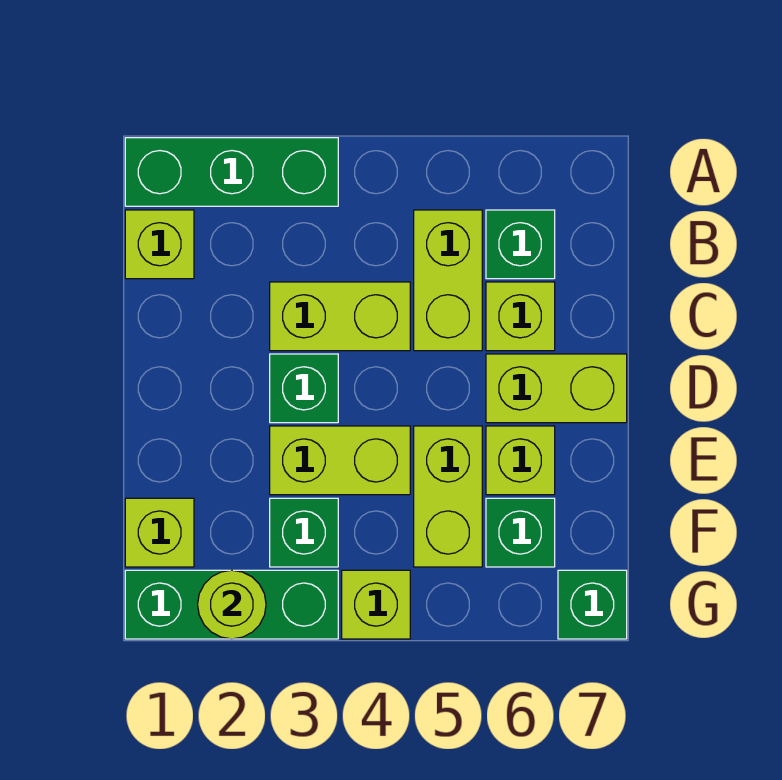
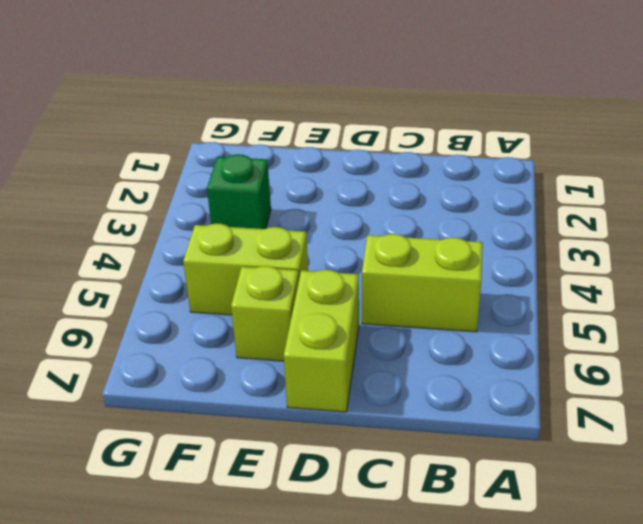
none -> green 1x3 brick [125,138,338,206]
none -> lime 1x1 brick [125,210,194,279]
none -> green 1x1 brick [486,210,555,279]

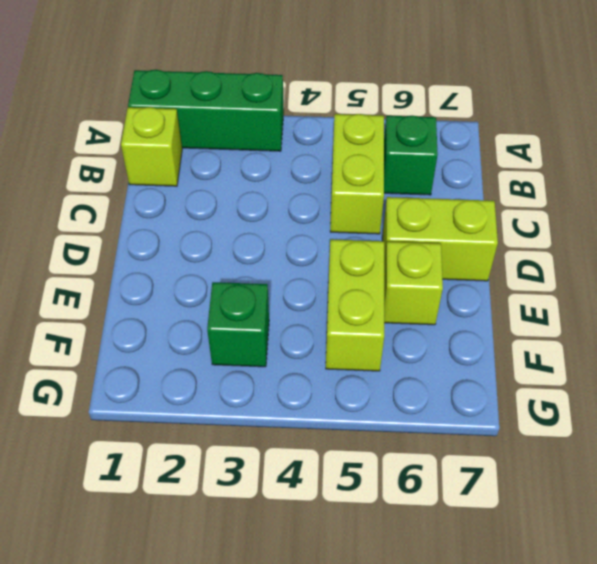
none -> lime 1x2 brick [270,282,410,351]
none -> lime 1x1 brick [486,282,555,351]
none -> green 1x1 brick [270,354,338,423]

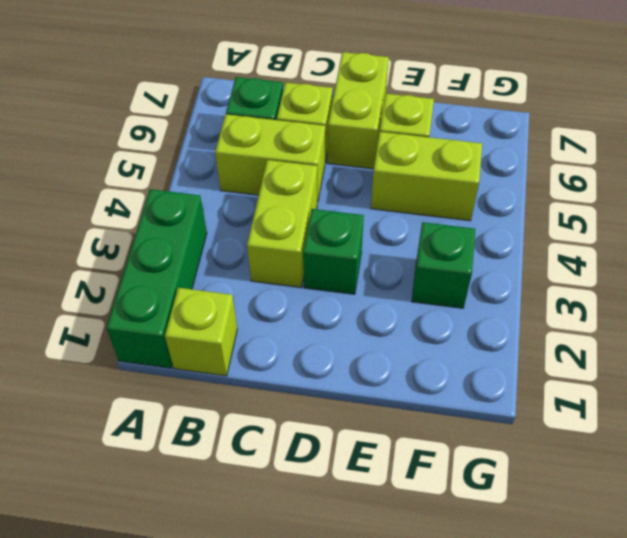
none -> lime 1x2 brick [270,426,410,495]
none -> lime 1x1 brick [125,498,194,567]
none -> green 1x1 brick [486,498,555,567]

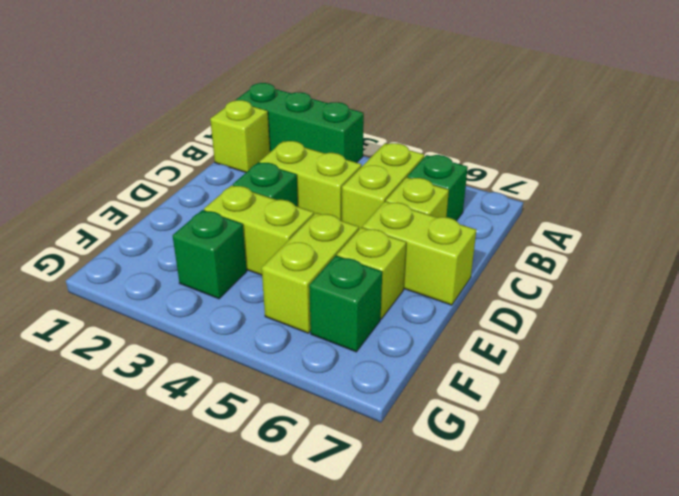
none -> lime 1x1 brick [125,498,194,567]
none -> green 1x3 brick [125,570,338,639]
none -> lime 1x1 brick [342,570,410,639]

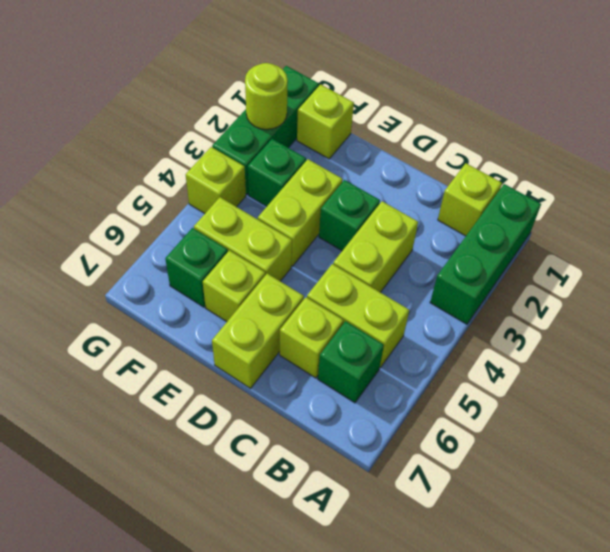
none -> green 1x1 brick [558,570,627,639]

